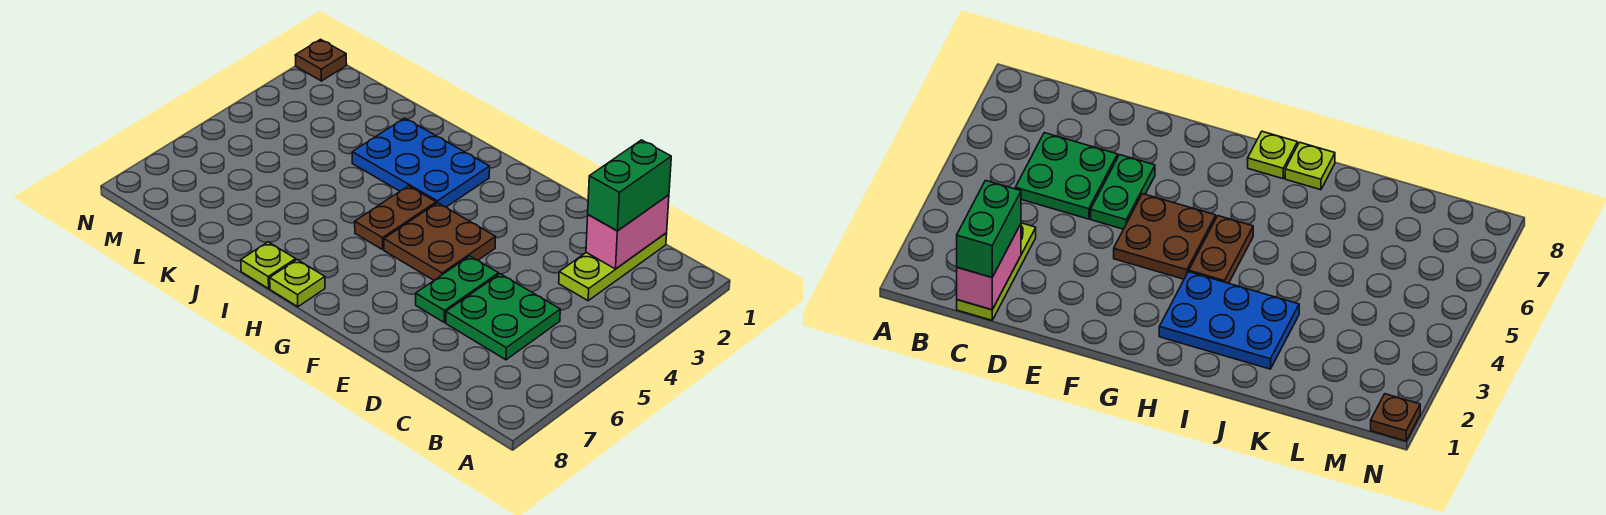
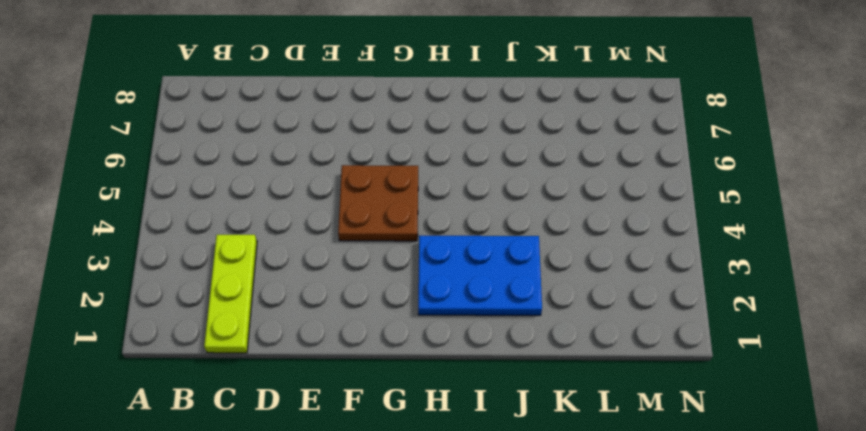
none -> green 2x2 plate [446,274,560,360]
none -> green 1x2 plate [416,256,499,322]

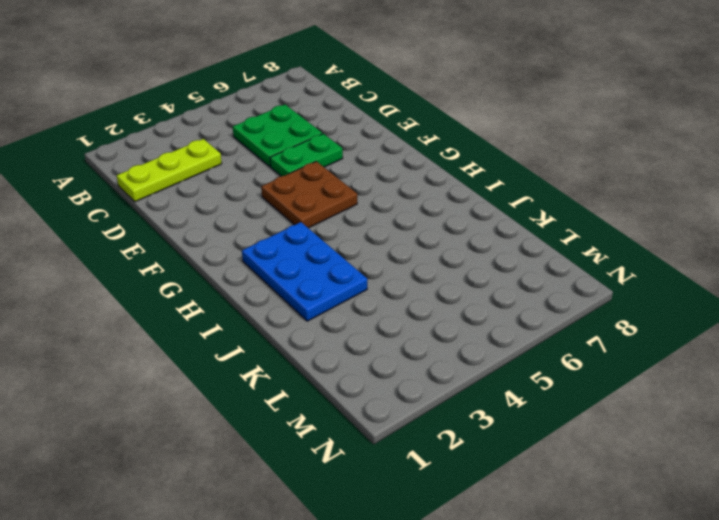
none -> brown 1x2 plate [355,186,436,250]
none -> lime 1x1 plate [270,260,325,307]

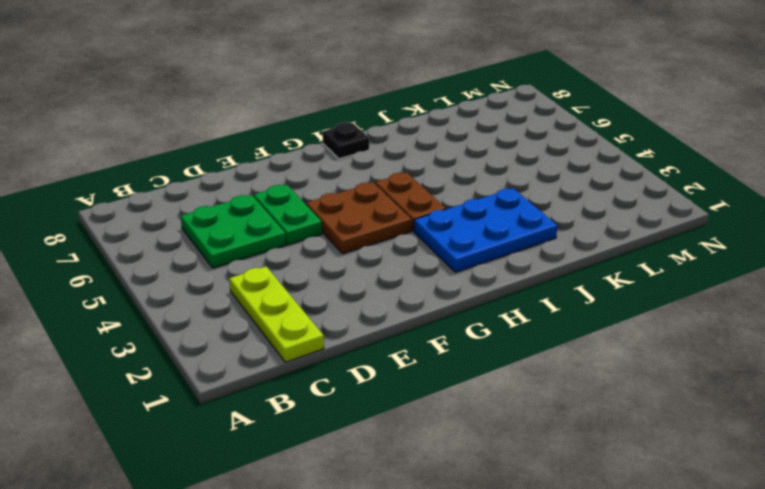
black 1x1 plate [322,122,369,159] -> lime 1x1 plate [270,260,325,307]
none -> lime 1x1 plate [241,242,296,289]
none -> brown 1x1 plate [295,39,347,81]

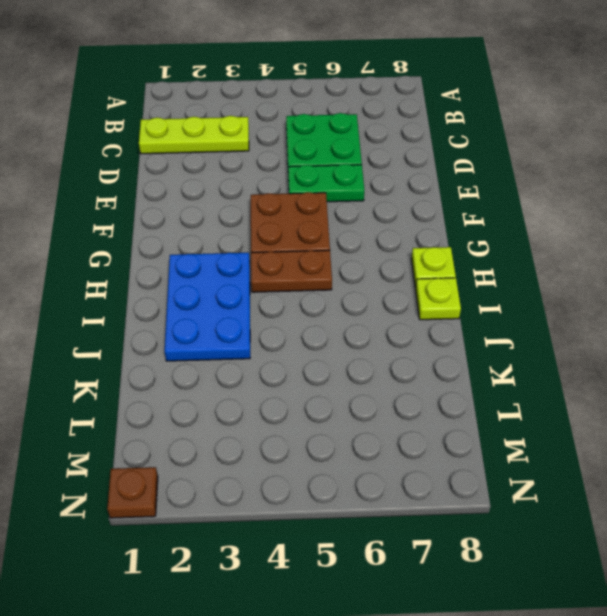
none -> pink 1x2 brick [586,195,669,269]
none -> green 1x2 brick [588,140,671,231]

